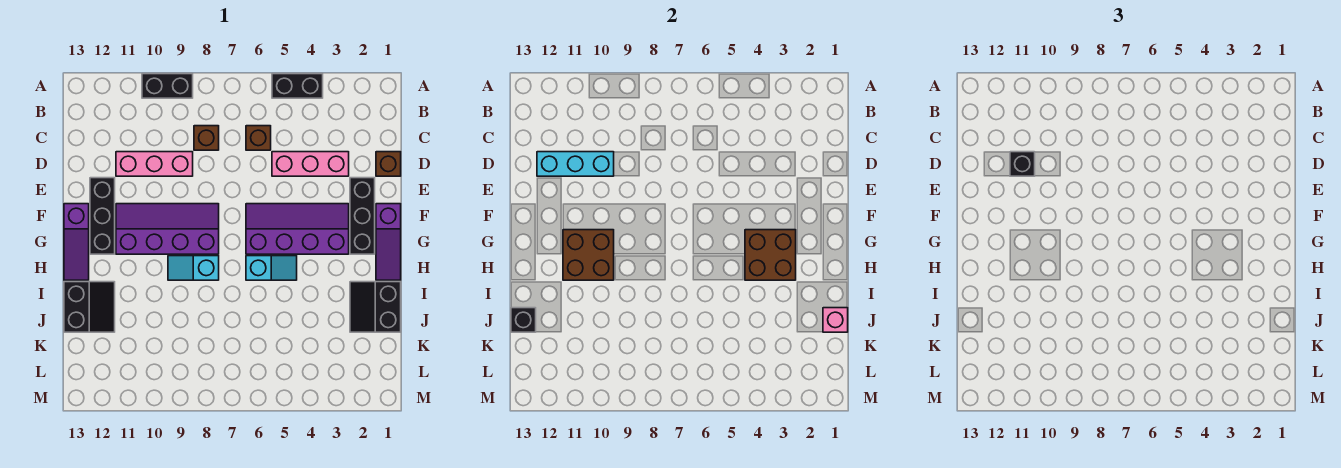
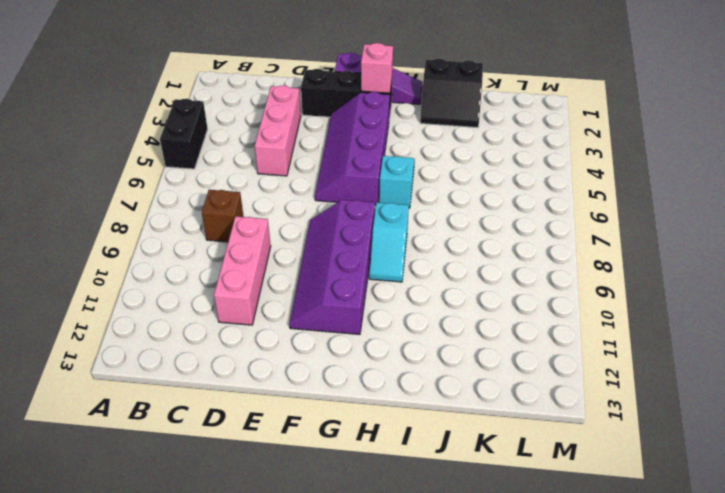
pink 1x1 brick [361,43,393,93] -> pink 1x1 brick moved to [823,308,848,332]
none -> black 1x2 brick [142,74,193,98]
none -> brown 1x1 brick [246,126,271,150]
none -> brown 1x1 brick [376,152,401,176]

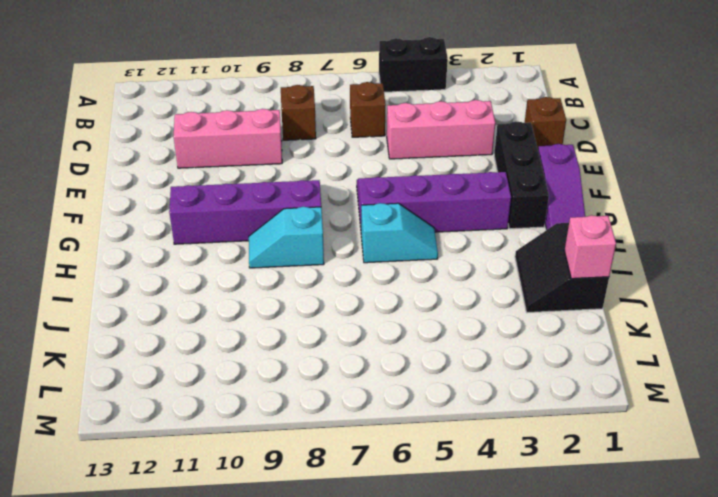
none -> black 1x2 brick [142,74,193,98]
none -> black 1x3 brick [90,178,115,254]
none -> purple 1x3 slope [64,204,89,280]

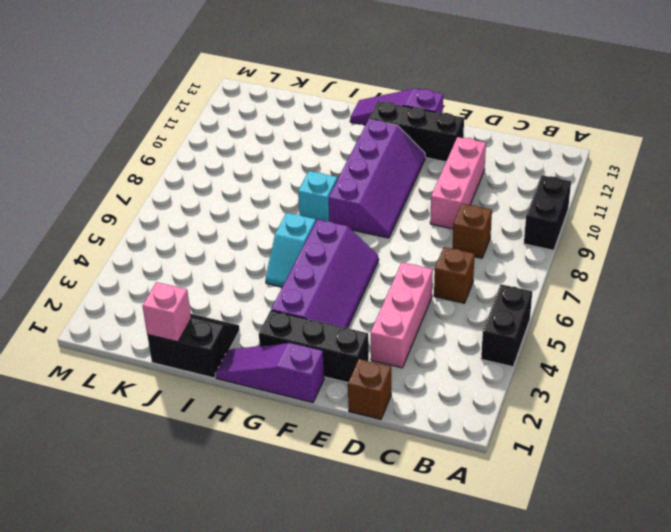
none -> black 2x2 slope [64,282,115,332]
none -> cyan 1x3 brick [537,152,614,176]
none -> brown 2x2 brick [745,230,796,280]

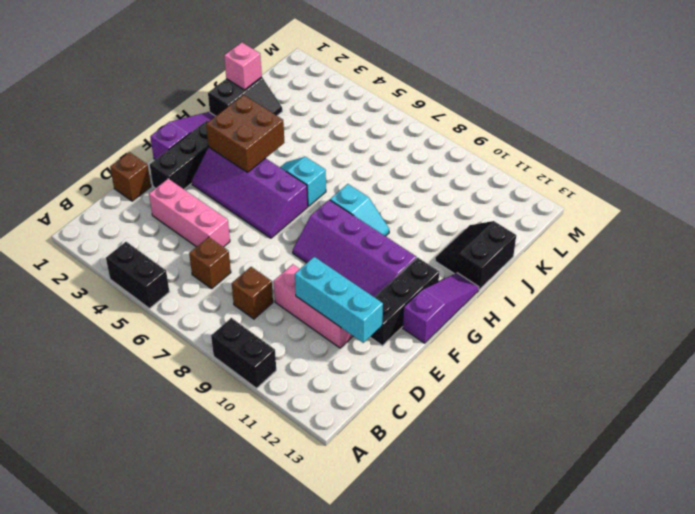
none -> brown 2x2 brick [563,230,614,280]
none -> black 1x1 brick [511,308,536,332]
none -> black 1x1 brick [1010,152,1035,176]

